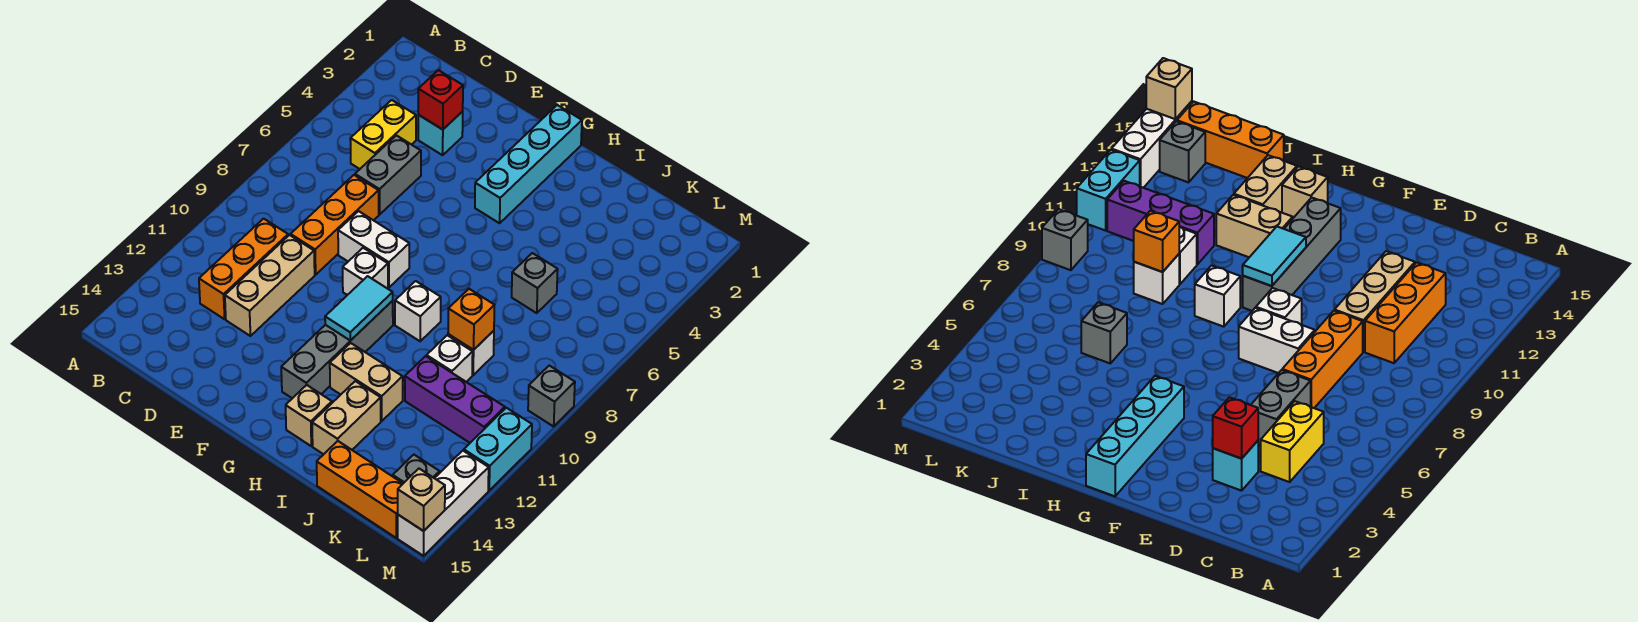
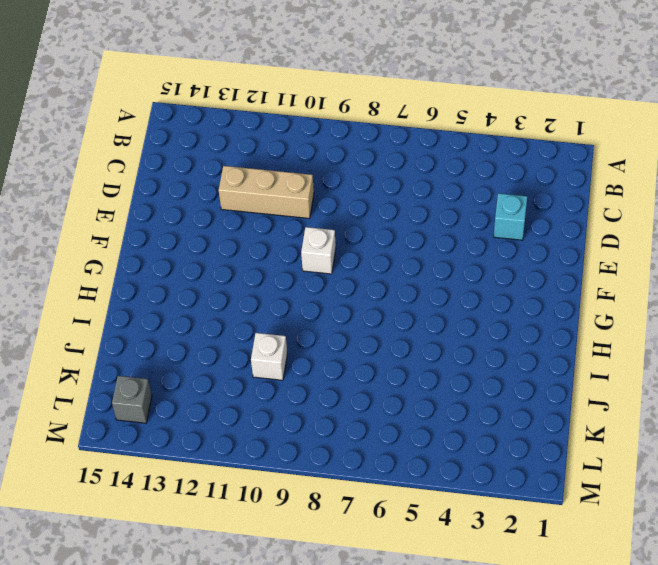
none -> yellow 1x2 brick [350,100,416,169]
none -> orange 1x3 brick [199,219,288,319]
none -> grey 1x2 brick [355,135,421,214]

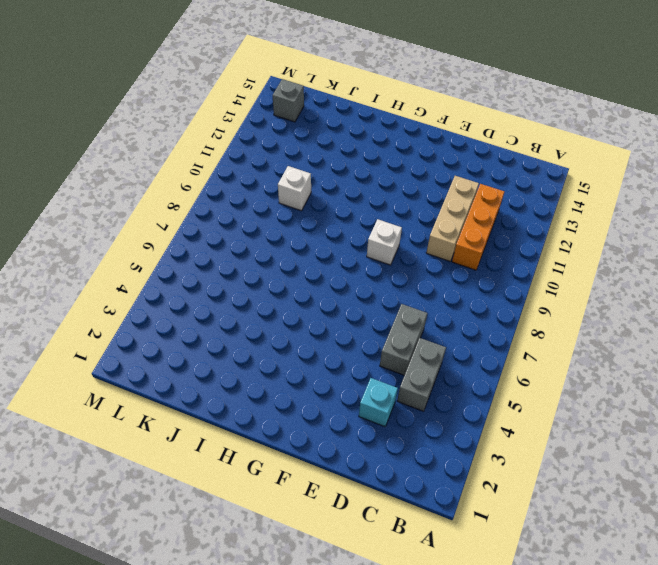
grey 1x2 brick [397,338,446,411] -> yellow 1x2 brick [350,100,416,169]
none -> orange 1x3 brick [290,175,379,275]
none -> white 1x2 brick [338,211,409,287]
none -> cyan 1x4 brick [475,105,582,223]

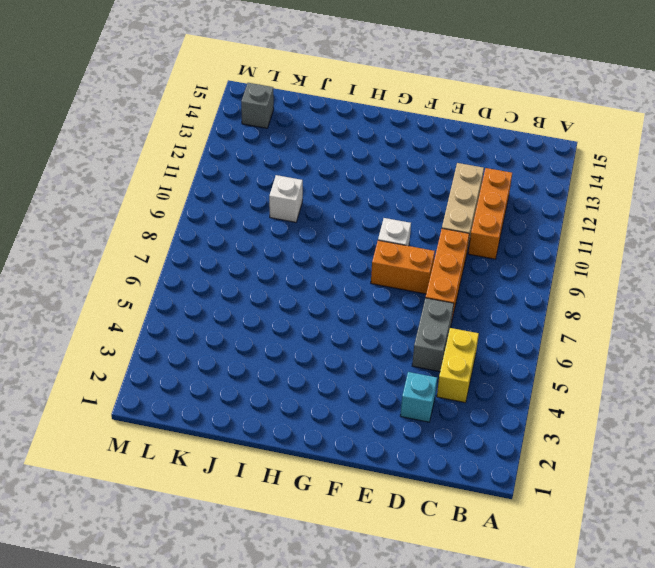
orange 1x2 brick [371,240,435,294] -> white 1x2 brick [338,211,409,287]
none -> cyan 1x4 brick [475,105,582,223]
none -> grey 1x4 brick [281,301,393,398]
none -> white 1x1 brick [395,281,441,341]

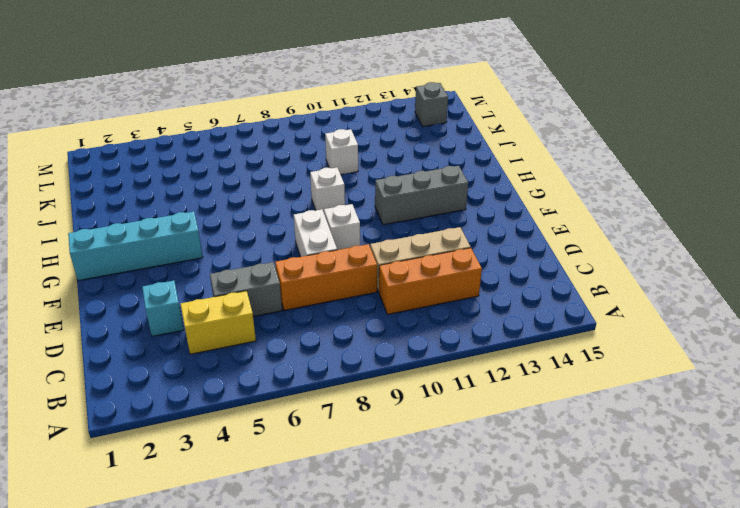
grey 1x3 brick [375,166,468,225] -> grey 1x4 brick [281,301,393,398]
none -> tan 1x2 brick [330,343,403,421]
none -> tan 1x1 brick [286,385,332,446]
none -> tan 1x2 brick [312,381,381,454]

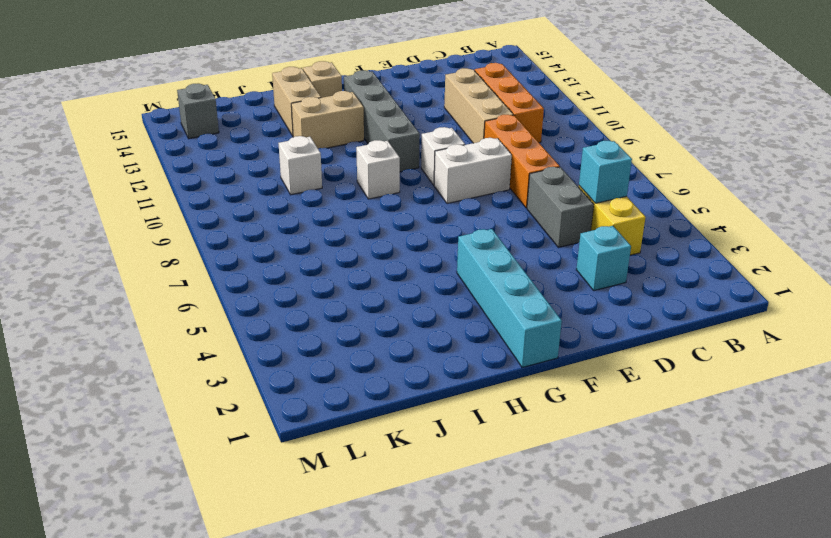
cyan 1x1 brick [579,141,632,203] -> none
none -> grey 1x1 brick [512,253,558,313]
none -> white 1x1 brick [448,331,494,375]
none -> purple 1x3 brick [405,356,505,443]

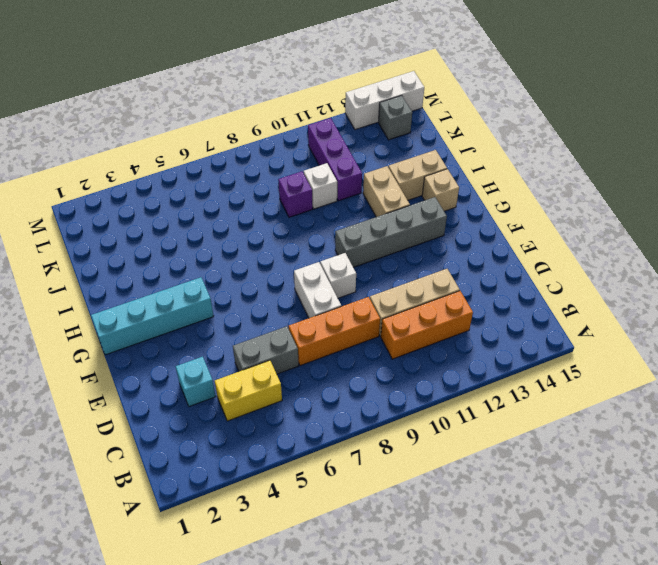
purple 1x1 brick [278,171,313,217] -> white 1x1 brick [448,331,494,375]
none -> white 1x1 brick [395,281,441,341]
none -> grey 1x1 brick [512,253,558,313]
none -> orange 1x3 brick [317,441,403,538]

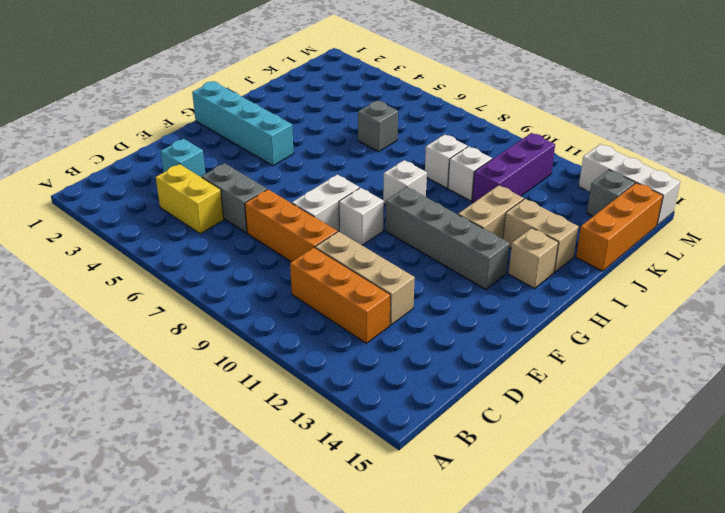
none -> grey 1x1 brick [528,366,575,426]
none -> cyan 1x2 brick [464,408,532,490]
none -> red 1x1 brick [418,70,463,130]

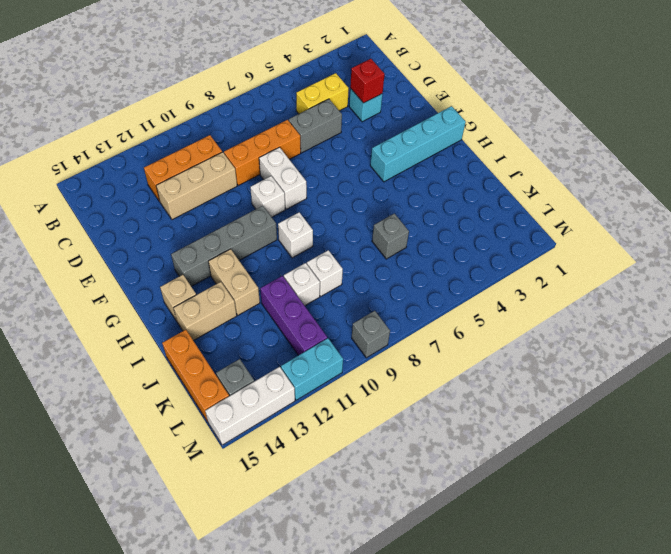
none -> cyan 1x2 tile [325,276,393,341]
none -> orange 1x1 brick [448,289,494,350]
none -> tan 1x1 brick [398,469,445,531]

